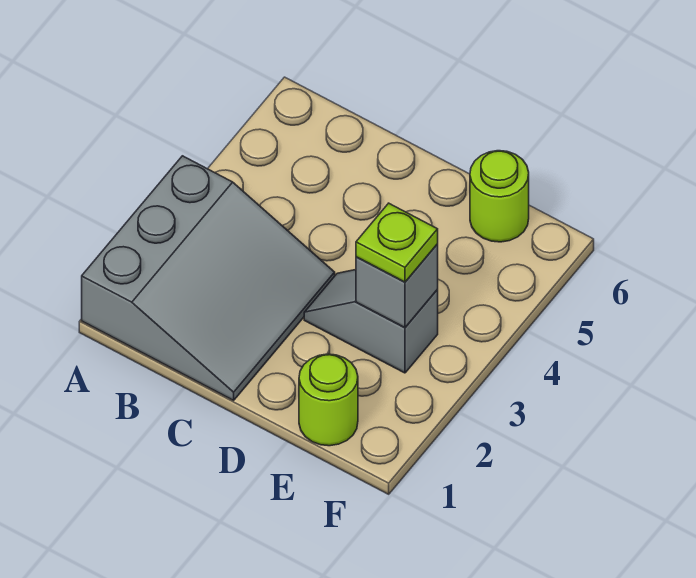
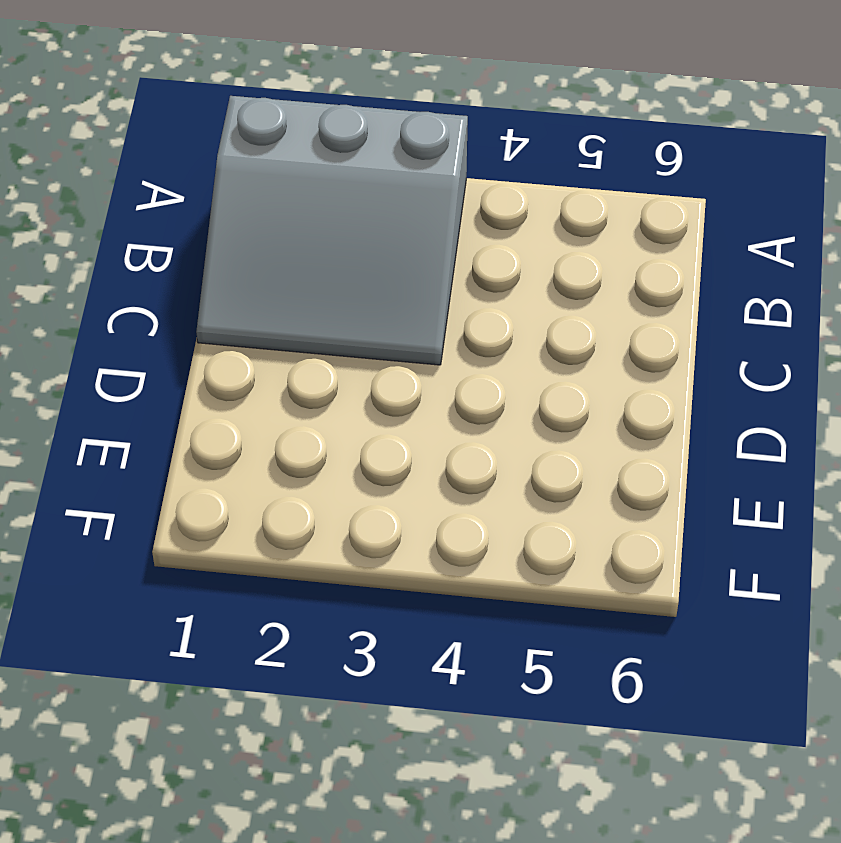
none -> grey 1x2 slope [304,270,438,373]
none -> lime 1x1 round brick [299,354,358,446]

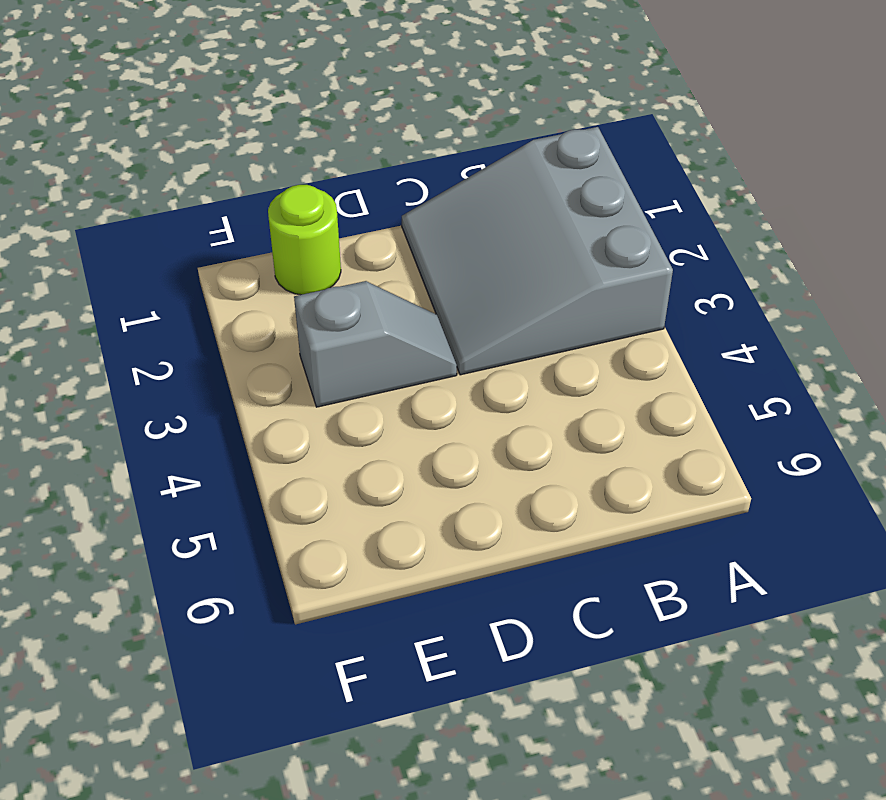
none -> lime 1x1 round brick [470,151,529,242]
none -> grey 1x1 brick [356,244,438,327]

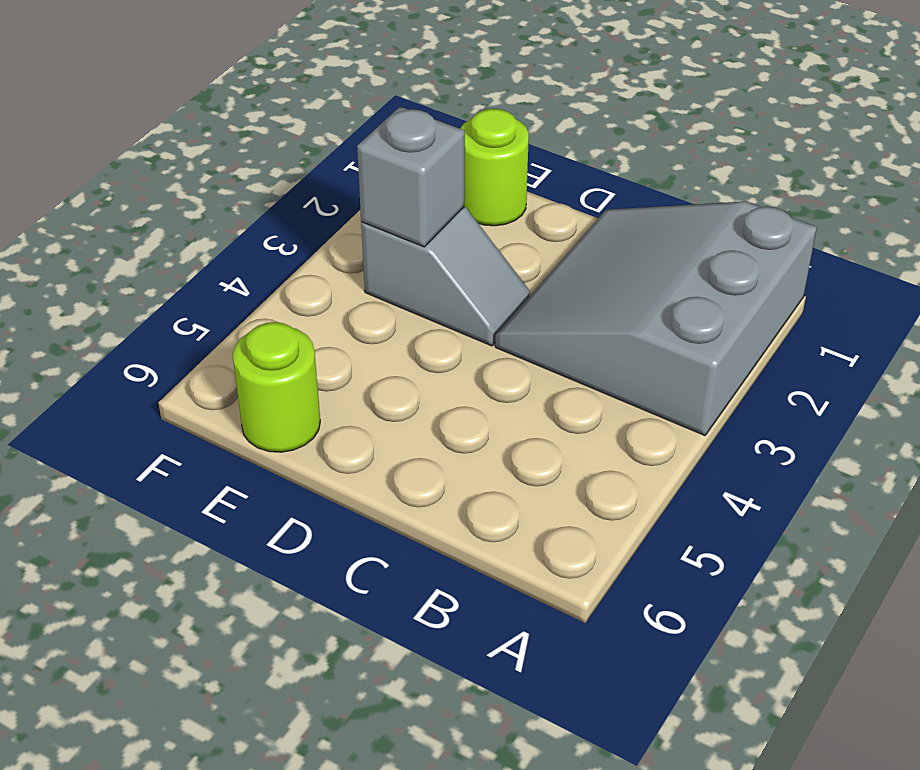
none -> lime 1x1 plate [356,203,438,282]

